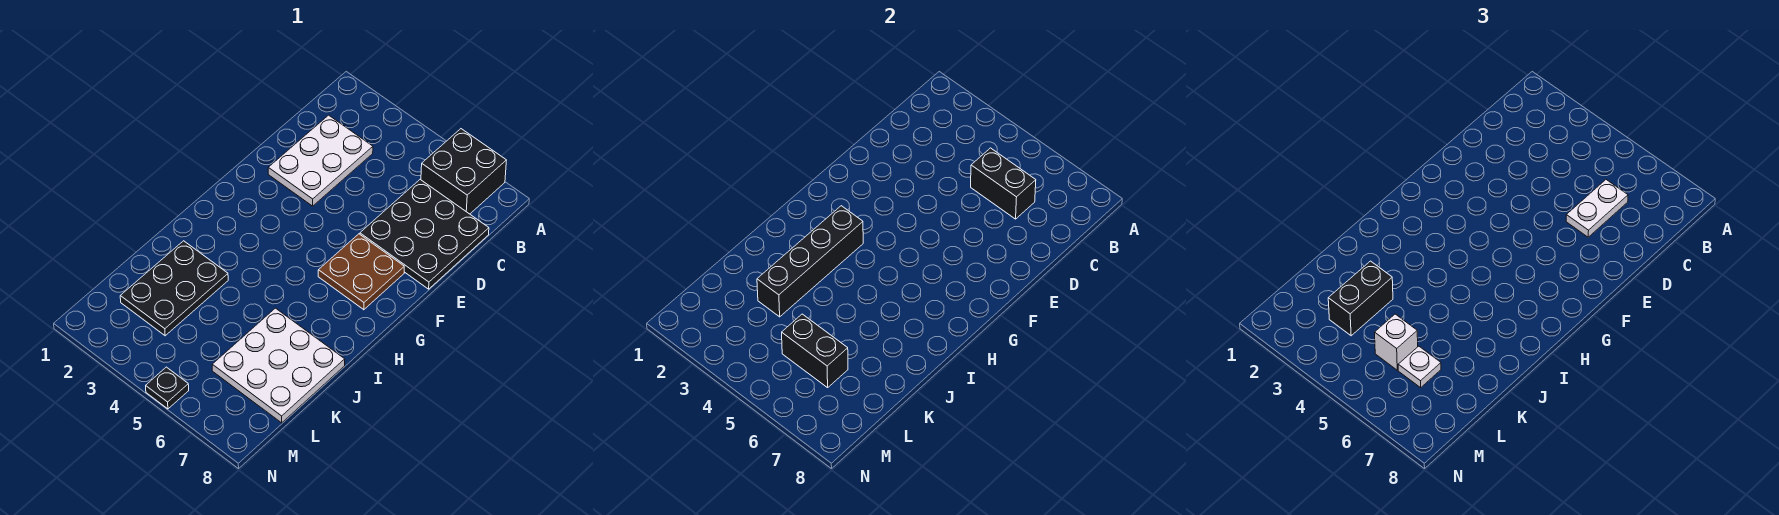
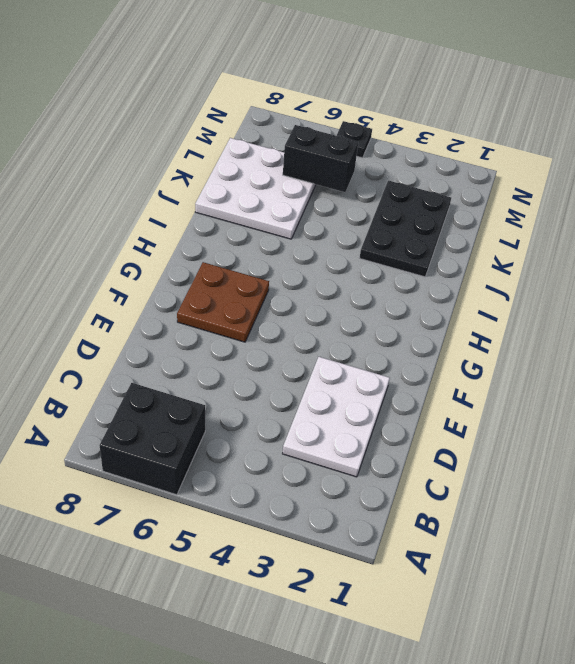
none -> black 3x3 plate [360,180,489,289]
none -> black 1x2 brick [971,148,1036,219]
none -> black 1x4 brick [757,206,863,317]

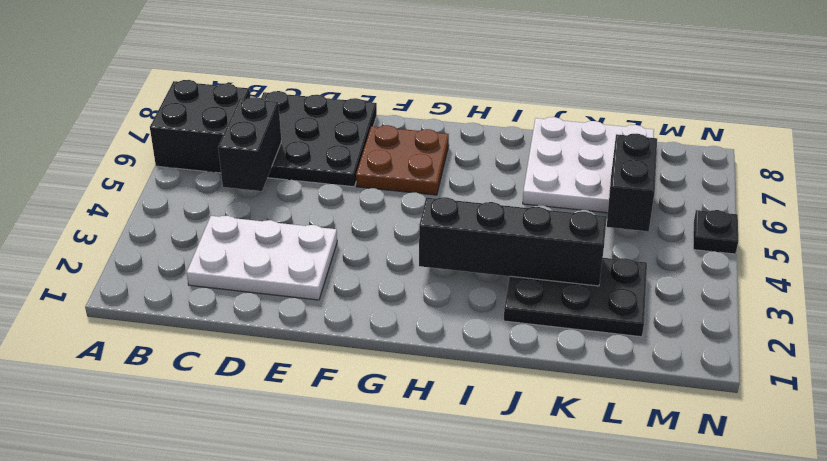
none -> white 1x2 plate [1566,180,1628,237]
none -> black 1x2 brick [1328,261,1393,336]
none -> white 1x1 brick [1375,314,1418,370]

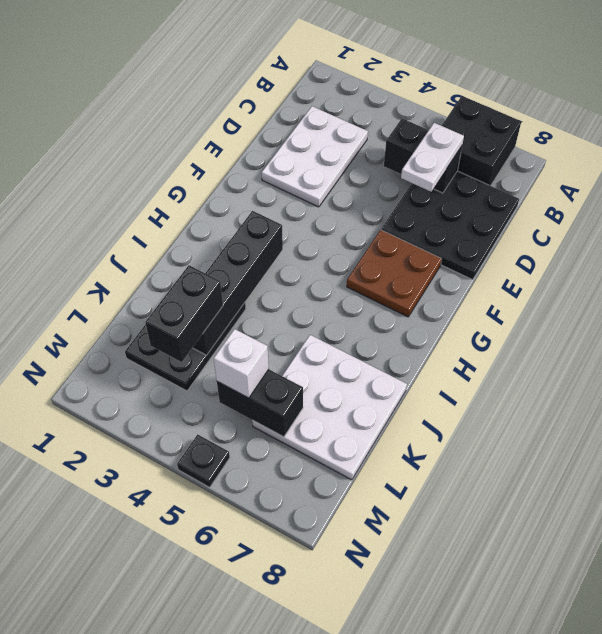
none -> white 1x1 plate [1398,346,1441,388]

